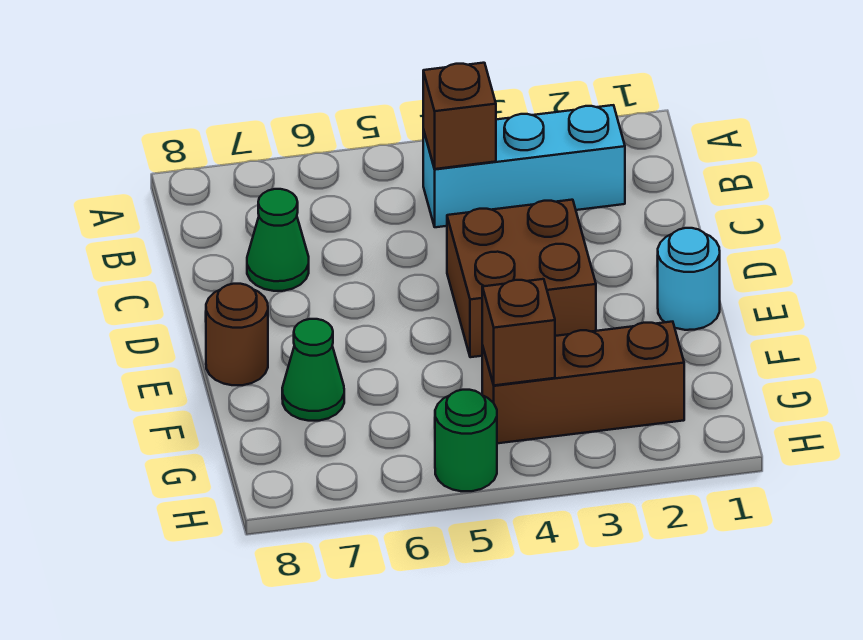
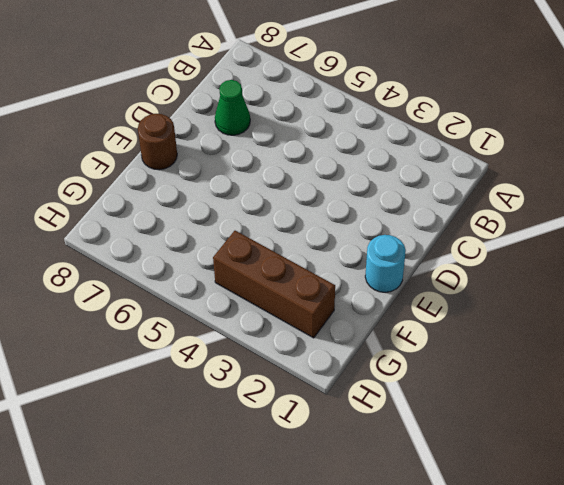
none -> cyan 1x3 brick [423,105,625,227]
none -> brown 2x2 brick [447,200,596,357]

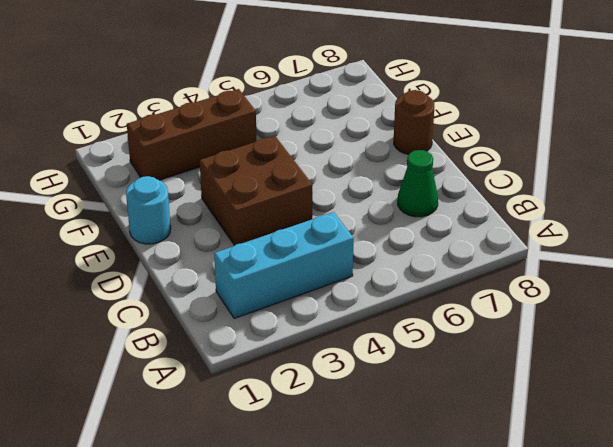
none -> green 1x1 cone [282,319,344,421]
none -> green 1x1 round brick [435,390,497,491]

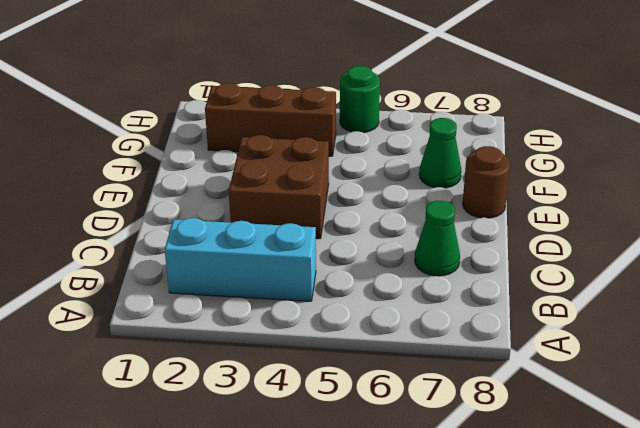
none -> cyan 1x1 round brick [657,228,720,330]
none -> brown 1x1 brick [423,63,496,169]

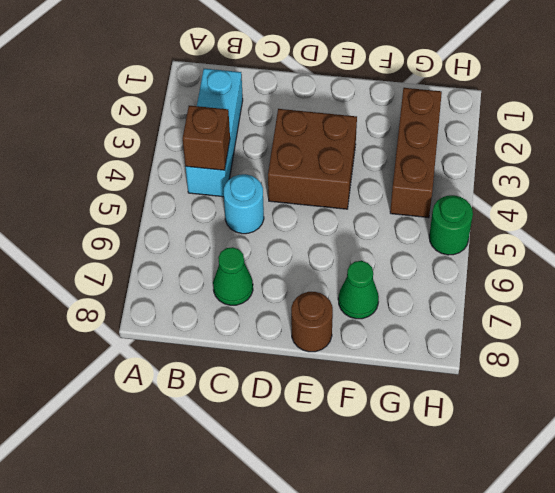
cyan 1x1 round brick [224,174,264,234] -> cyan 1x1 round brick moved to [657,228,720,330]
none -> brown 1x1 brick [482,279,555,385]

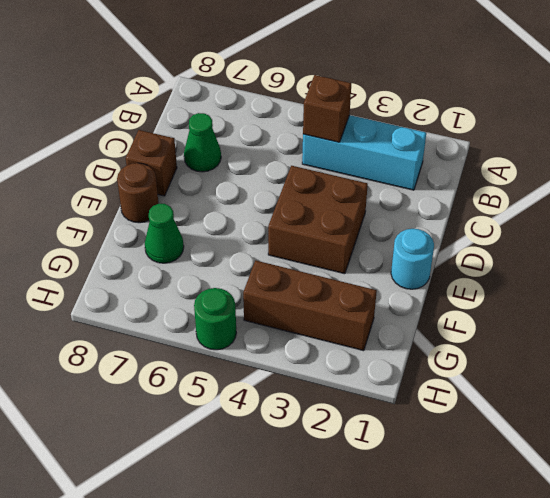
brown 1x1 brick [126,130,177,196] -> brown 1x1 brick moved to [482,279,555,385]

